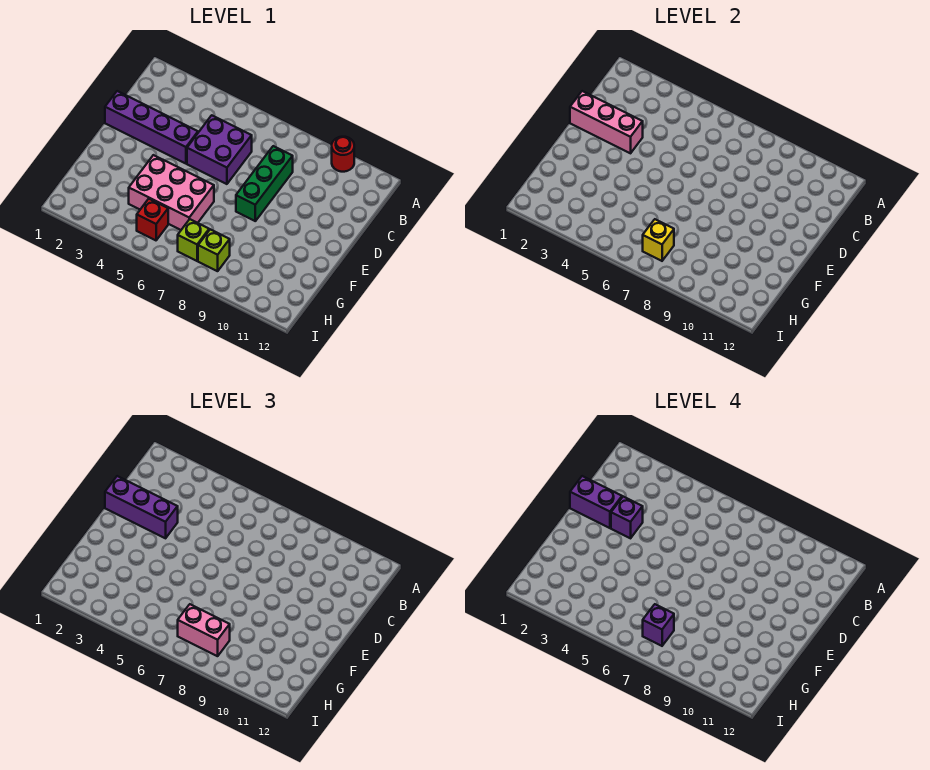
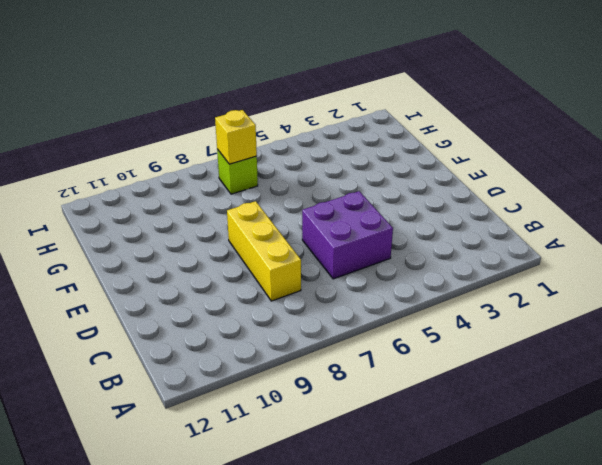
yellow 1x3 brick [227,201,301,301] -> green 1x3 brick [236,146,293,221]
none -> red 1x1 round brick [332,137,354,172]
none -> purple 1x4 brick [105,91,198,164]
none -> pink 2x3 brick [129,155,214,230]

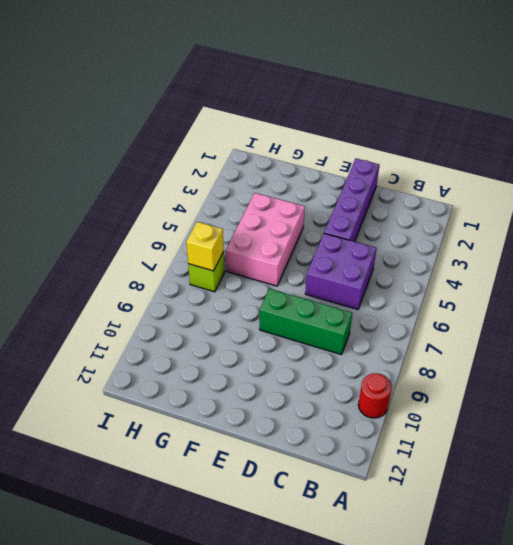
none -> red 1x1 brick [137,199,168,240]
none -> lime 1x1 brick [198,229,230,271]
none -> pink 1x3 brick [570,91,643,153]

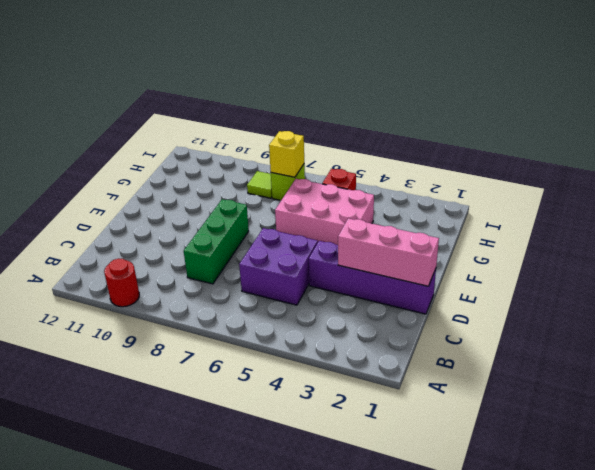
lime 1x1 tile [247,171,272,198] -> lime 1x1 brick [198,229,230,271]
none -> purple 1x3 brick [105,476,178,538]
none -> pink 1x2 brick [178,604,230,656]
none -> purple 1x2 brick [570,476,622,528]

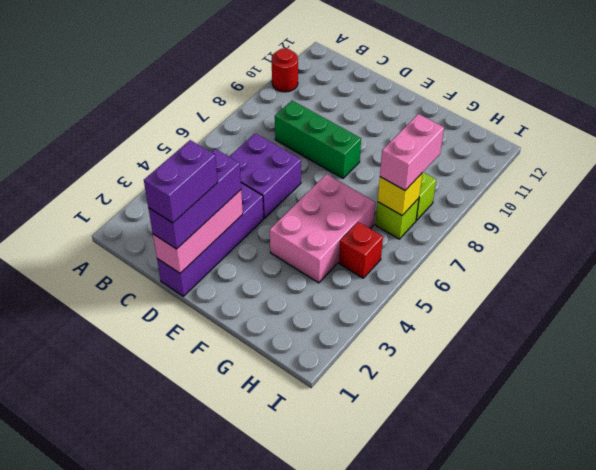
none -> purple 1x1 brick [611,497,643,538]
none -> purple 1x1 brick [643,604,674,646]

